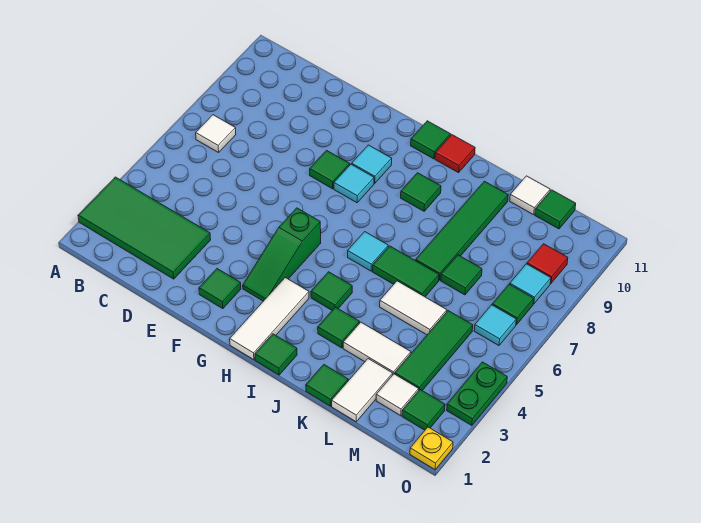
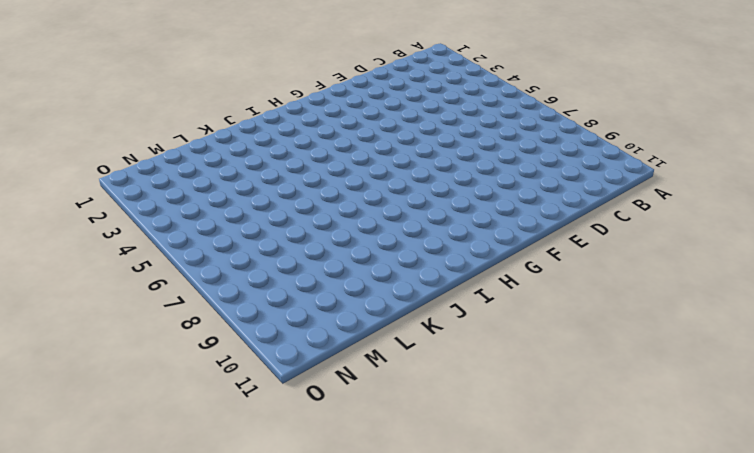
none -> green 2x4 tile [78,177,211,279]
none -> white 1x1 tile [196,115,236,152]
none -> green 1x1 tile [199,269,241,309]
none -> green 1x1 tile [310,150,350,189]

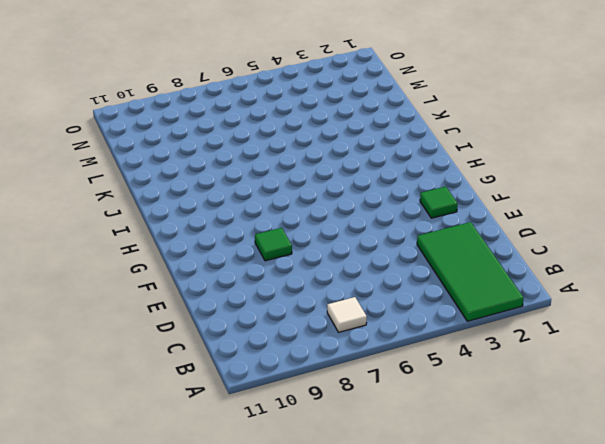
none -> green 1x3 slope [243,208,321,301]
none -> cyan 1x1 tile [334,164,374,203]
none -> cyan 1x1 tile [352,145,392,183]
none -> white 1x3 tile [230,278,309,360]

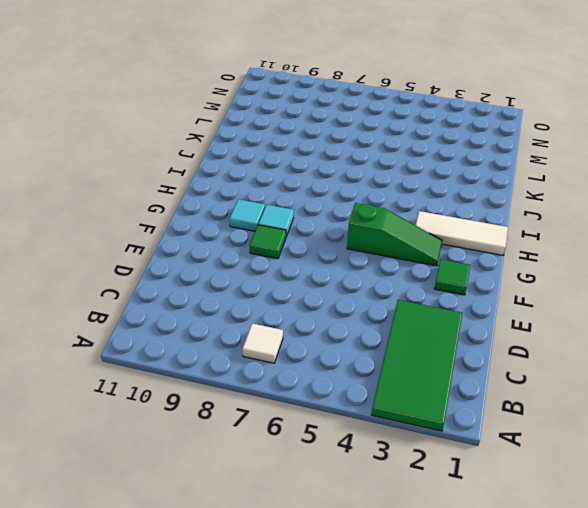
none -> green 1x1 tile [411,121,450,159]
none -> green 1x1 tile [255,334,297,375]
none -> green 1x1 tile [311,272,352,310]
none -> cyan 1x1 tile [348,232,388,271]

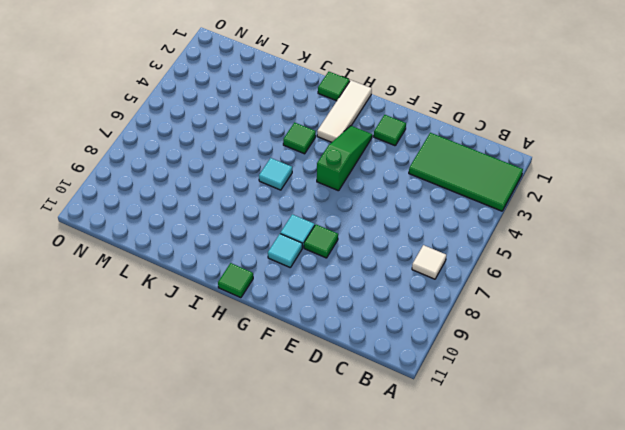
none -> green 1x1 tile [401,173,441,211]
none -> red 1x1 tile [435,135,475,173]
none -> green 1x1 tile [318,307,360,348]
none -> green 1x2 tile [373,246,439,297]

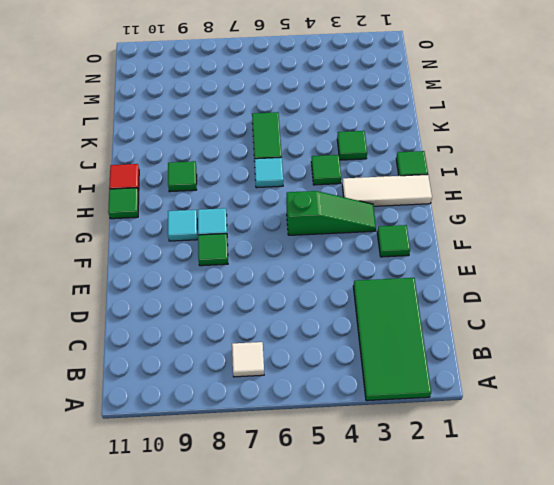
none -> green 1x1 tile [306,365,348,406]
none -> white 1x2 tile [343,322,411,374]
none -> white 1x2 tile [380,281,447,335]
none -> green 1x4 tile [416,181,508,280]

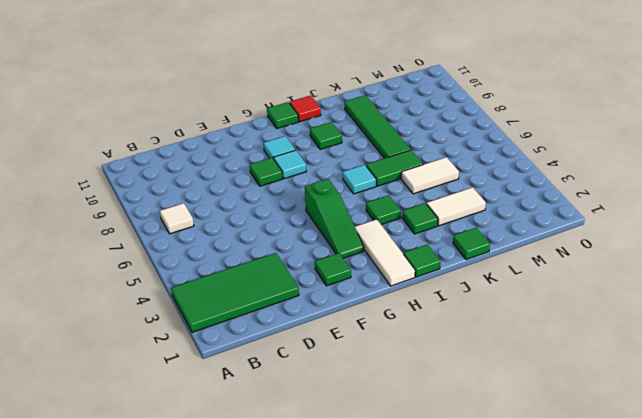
none -> white 1x2 tile [332,359,393,422]
none -> green 1x1 tile [441,255,482,295]
none -> white 1x1 tile [510,176,550,215]
none -> white 1x1 tile [376,374,419,416]

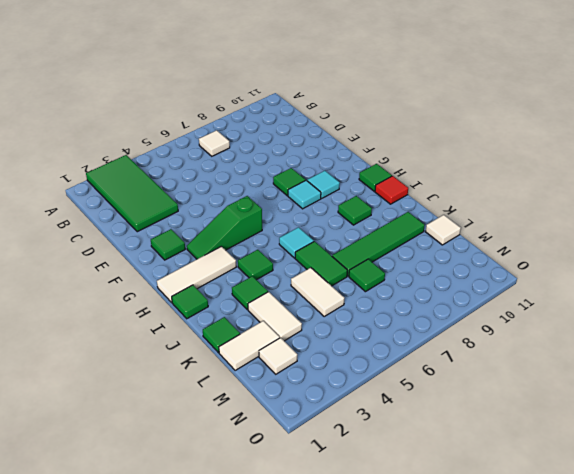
none -> green 1x3 tile [395,311,473,391]
none -> green 1x1 tile [535,190,576,229]
none -> green 1x1 tile [402,390,445,430]
none -> cyan 1x1 tile [474,305,516,345]

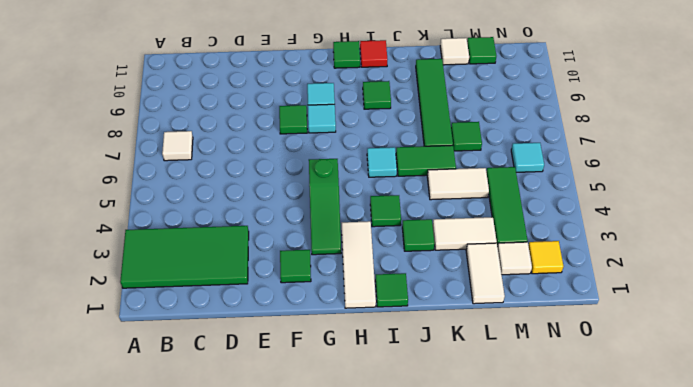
yellow 1x1 tile [528,241,563,274] -> green 1x1 tile [402,390,445,430]
none -> green 1x1 tile [306,365,348,406]
none -> green 1x1 tile [492,284,534,325]
none -> cyan 1x1 tile [510,264,551,304]
none -> red 1x1 tile [527,244,568,283]

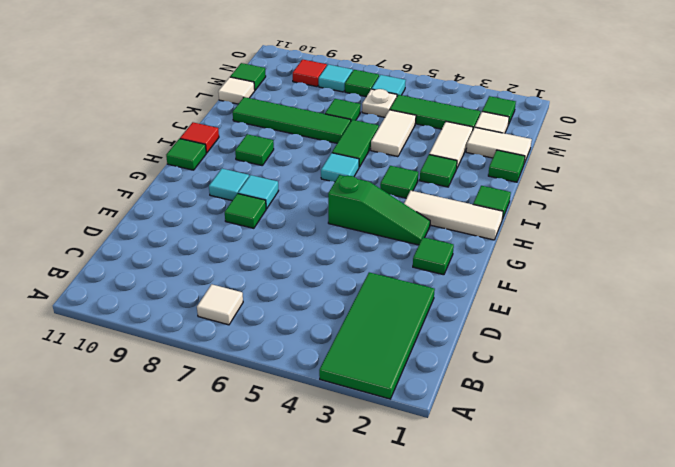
white 1x1 plate [362,89,397,117] -> none
none -> yellow 1x1 plate [410,427,453,470]
none -> green 1x2 plate [447,362,507,425]

